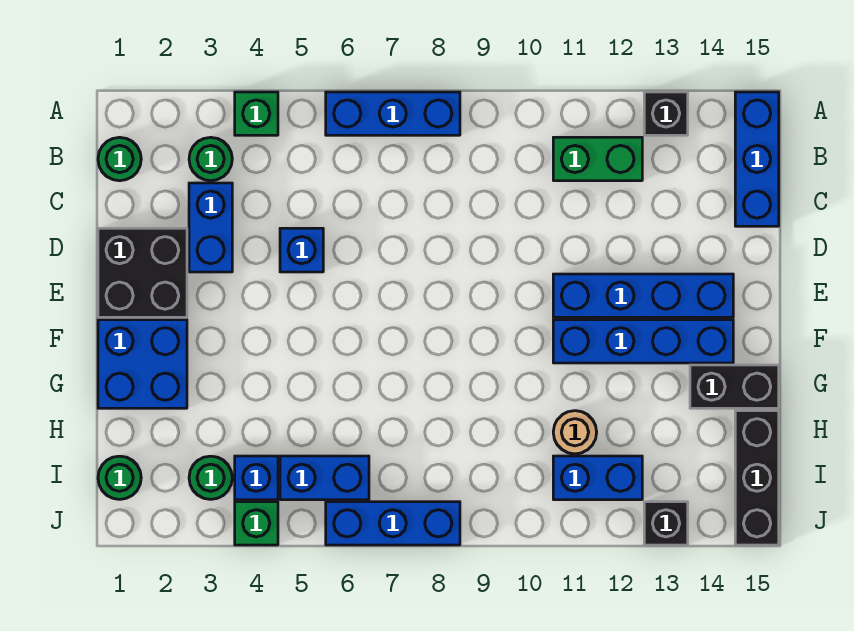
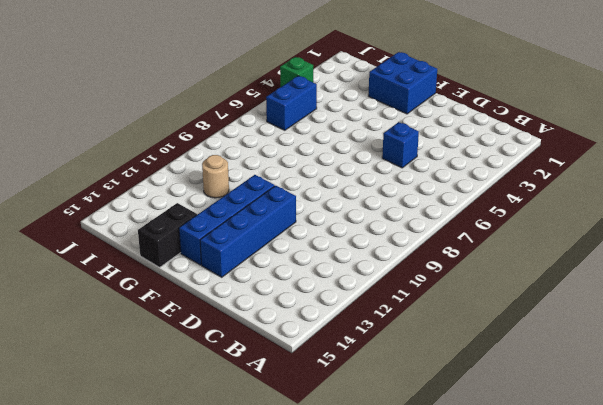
none -> green 1x1 brick [235,92,278,135]
none -> blue 1x3 brick [326,92,460,135]
none -> black 1x1 brick [644,92,688,135]

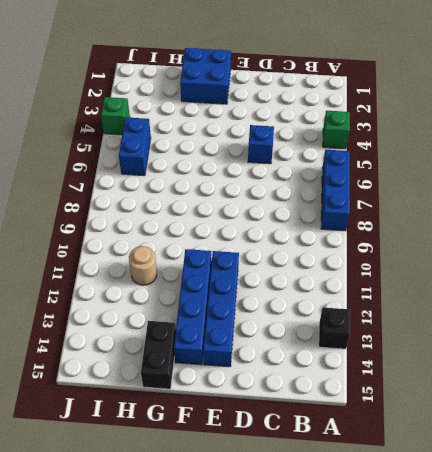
none -> blue 1x3 brick [735,92,779,226]
none -> green 1x1 round brick [98,137,141,181]
none -> green 1x1 round brick [189,137,232,181]

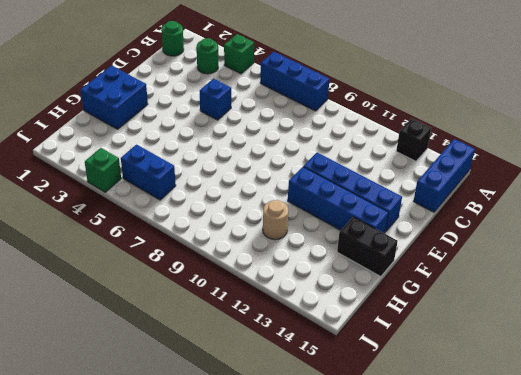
none -> green 1x2 brick [553,137,642,181]
none -> blue 1x2 brick [189,183,232,272]
none -> black 2x2 brick [98,228,187,317]

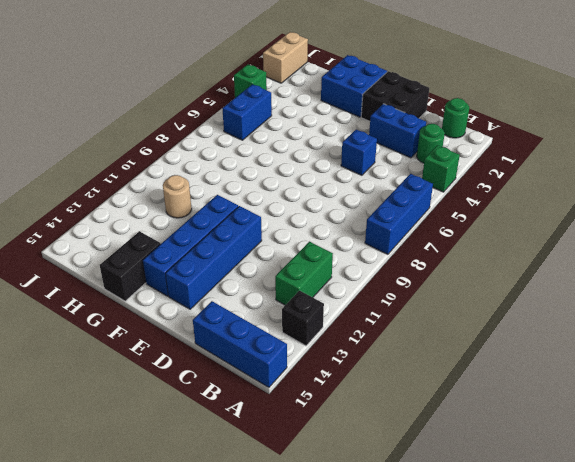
tan 1x2 brick [263,32,308,83] -> none
none -> black 1x3 brick [735,411,779,545]
none -> green 1x1 round brick [98,456,141,499]
none -> green 1x1 round brick [189,456,232,499]

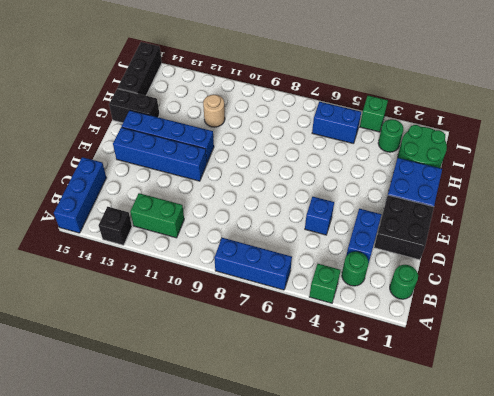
green 2x2 round brick [398,125,447,168] -> green 1x1 round brick [98,456,141,499]
none -> blue 1x1 brick [235,456,278,500]
none -> blue 1x2 brick [553,456,642,500]
none -> blue 1x3 brick [326,502,460,545]

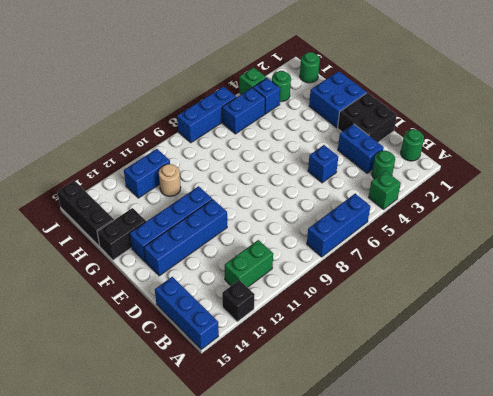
none -> black 1x1 brick [644,502,688,545]

